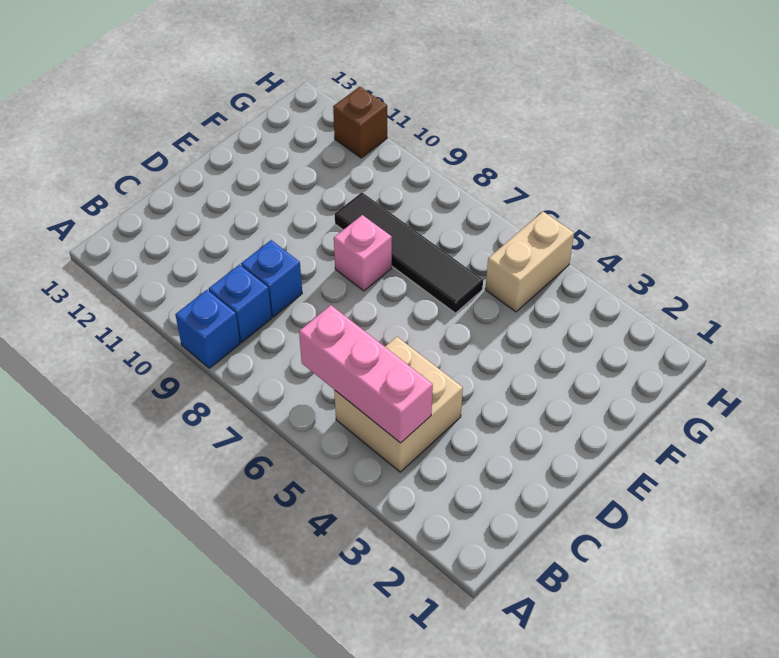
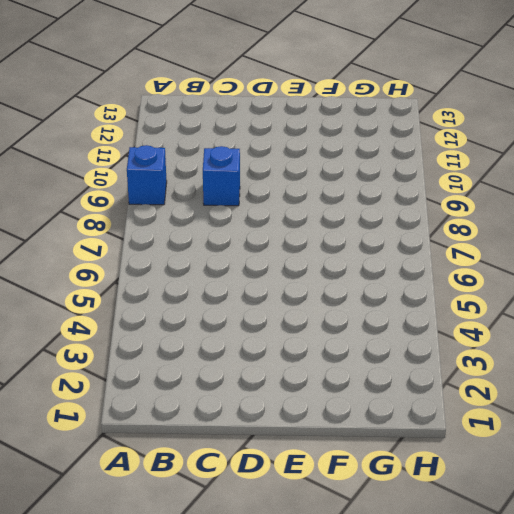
none -> tan 2x2 brick [334,337,463,472]
none -> blue 1x1 brick [209,265,272,342]

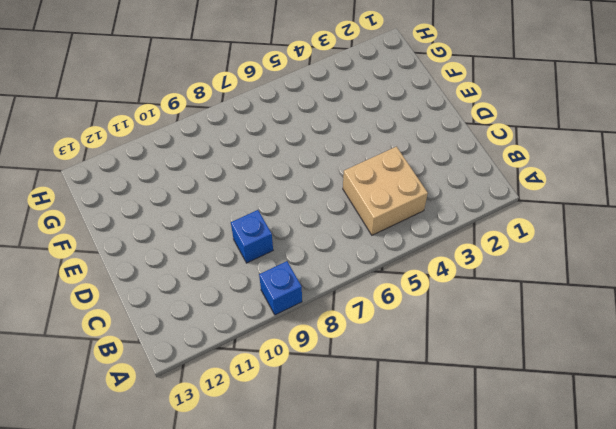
none -> blue 1x1 brick [209,265,272,342]
none -> pink 1x1 brick [334,215,392,291]

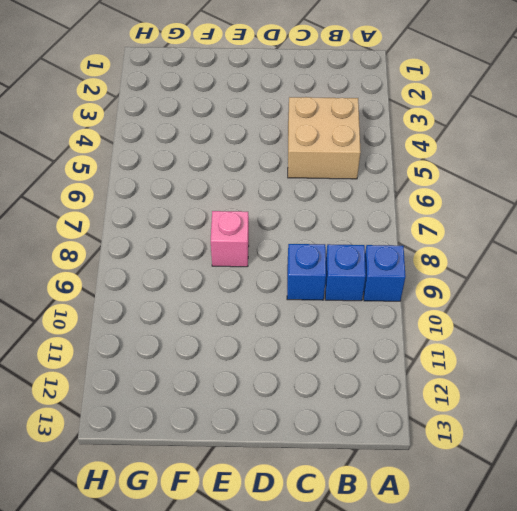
none -> black 1x4 tile [335,192,483,313]
none -> tan 1x2 brick [485,212,574,312]

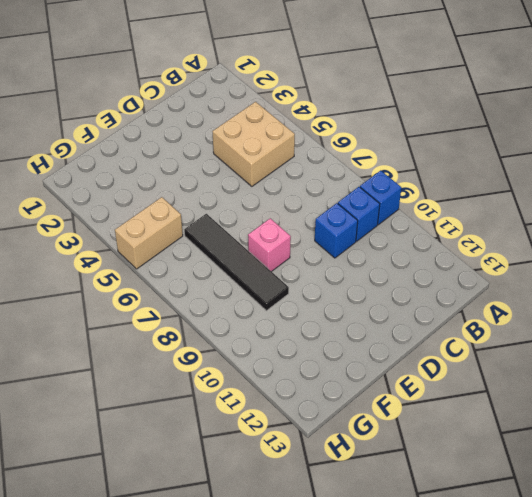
none -> brown 1x1 brick [333,87,387,158]
none -> pink 1x3 brick [299,305,433,443]

